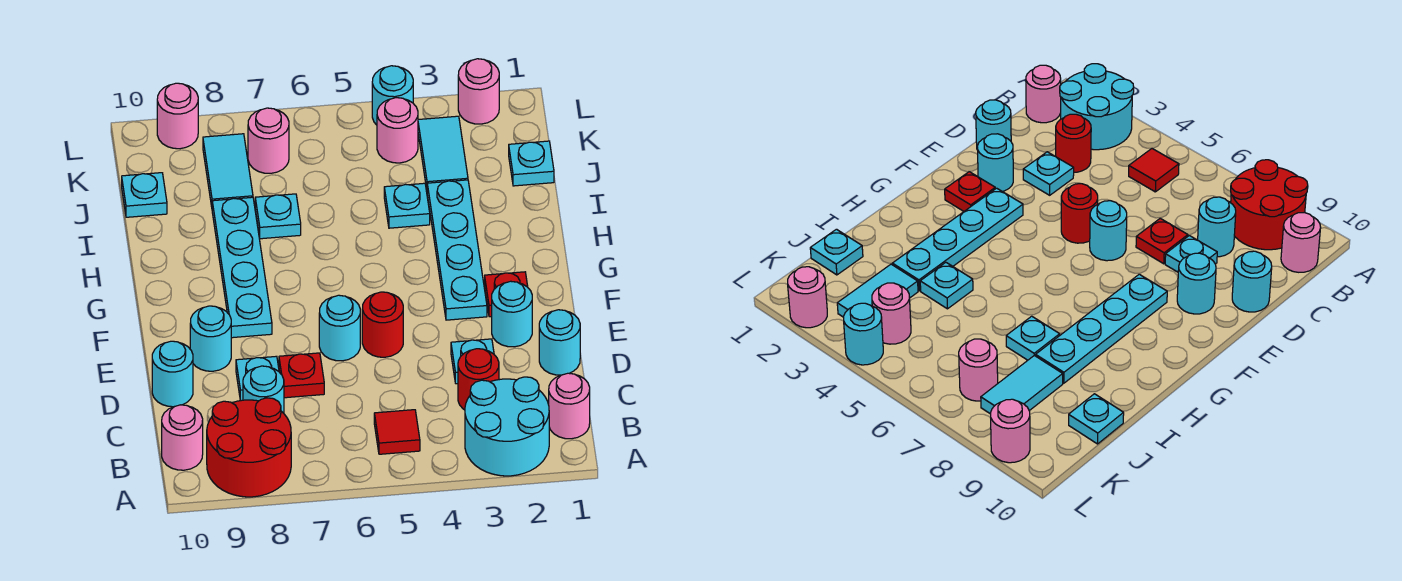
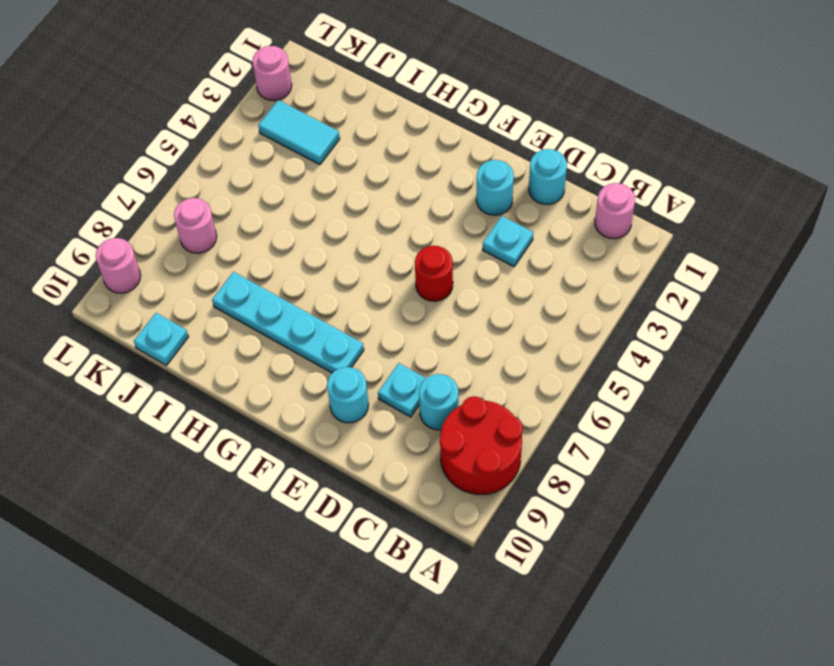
none -> cyan 2x2 round brick [465,377,549,476]
none -> red 1x1 tile [374,410,420,454]
none -> pink 1x1 round brick [162,405,203,470]
none -> red 1x1 round brick [458,349,499,410]

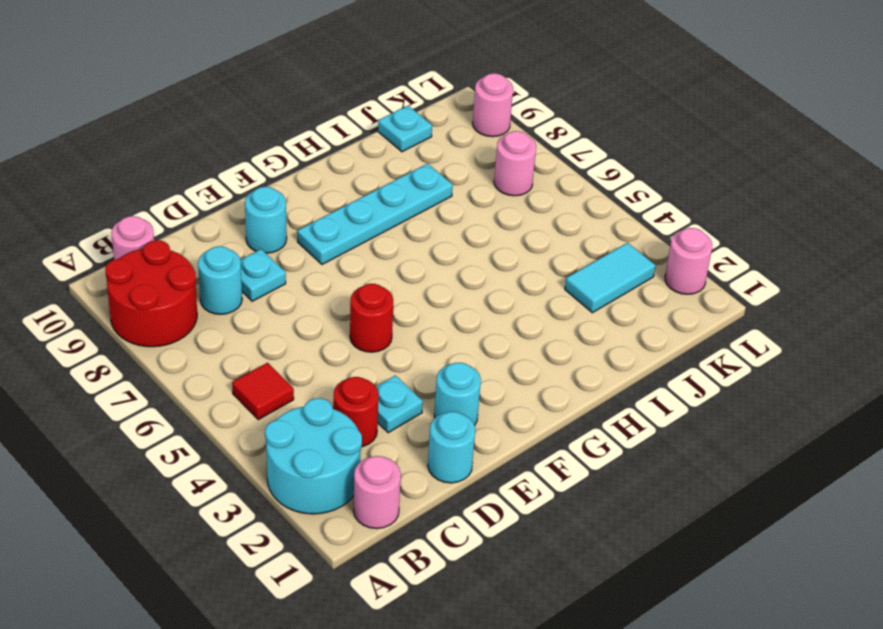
none -> red 1x1 plate [279,353,324,398]
none -> cyan 1x1 round brick [152,341,193,407]
none -> cyan 1x1 round brick [319,295,360,361]
none -> red 1x1 plate [485,272,528,317]

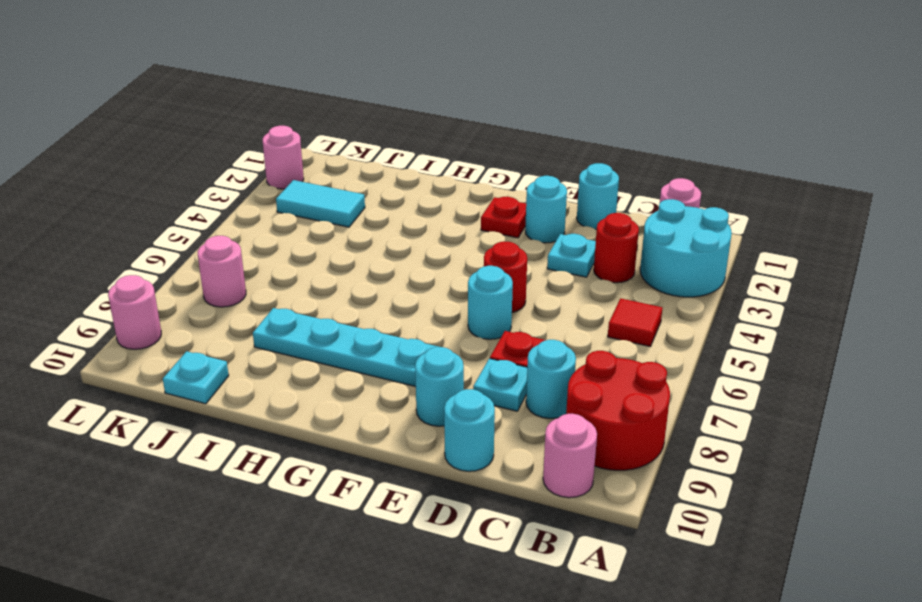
none -> cyan 1x4 plate [427,180,487,320]
none -> cyan 1x1 plate [384,183,430,228]
none -> cyan 1x1 plate [255,194,301,239]
none -> cyan 1x1 plate [509,141,554,186]

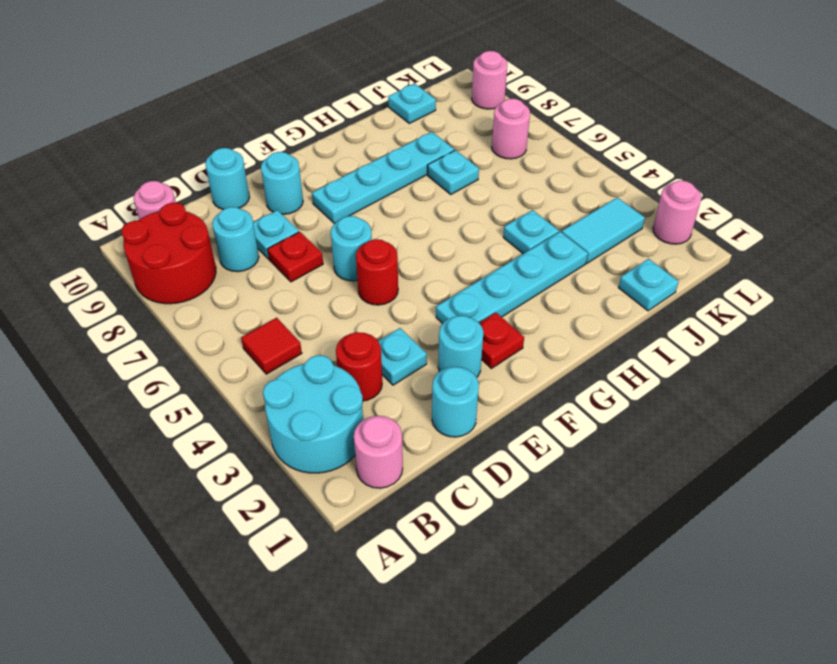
none -> cyan 1x2 tile [203,134,253,207]
none -> pink 1x1 round brick [377,98,418,163]
none -> cyan 1x1 round brick [372,66,413,125]

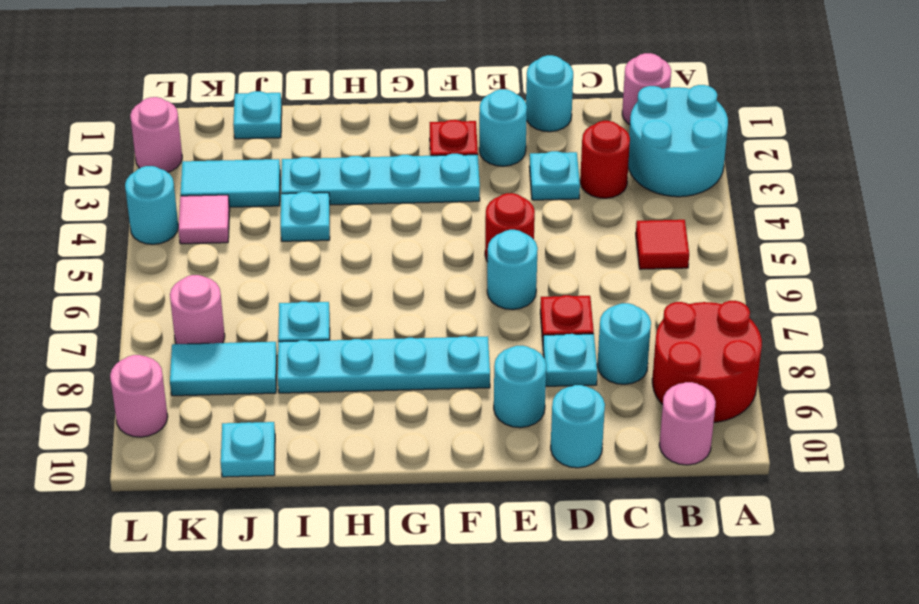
pink 1x1 tile [178,195,230,244] -> pink 1x1 round brick [377,98,418,163]

